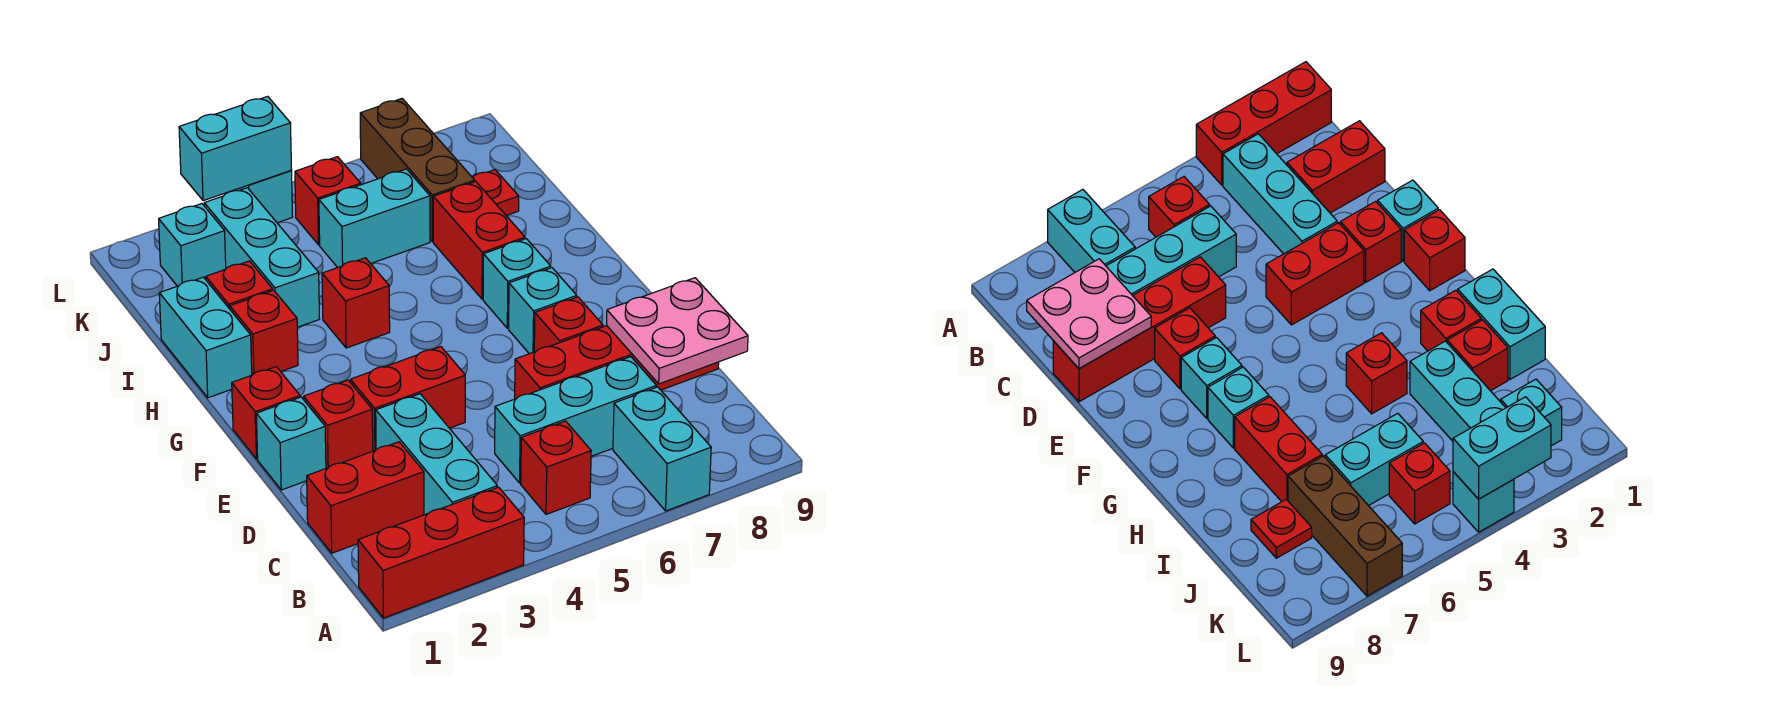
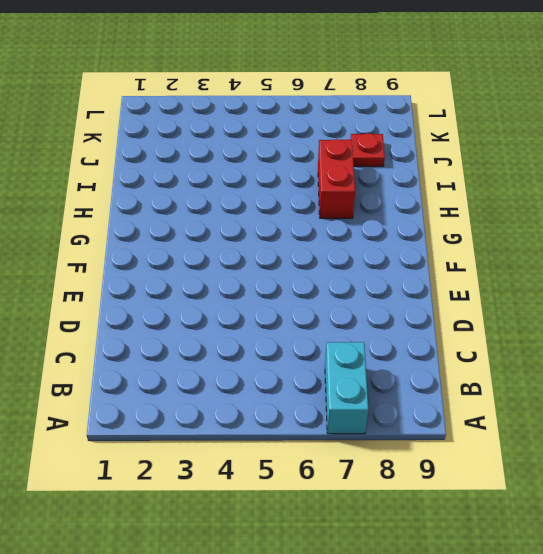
none -> red 1x3 brick [358,487,524,618]
none -> cyan 1x3 brick [376,394,497,515]
none -> red 1x1 brick [521,421,591,514]

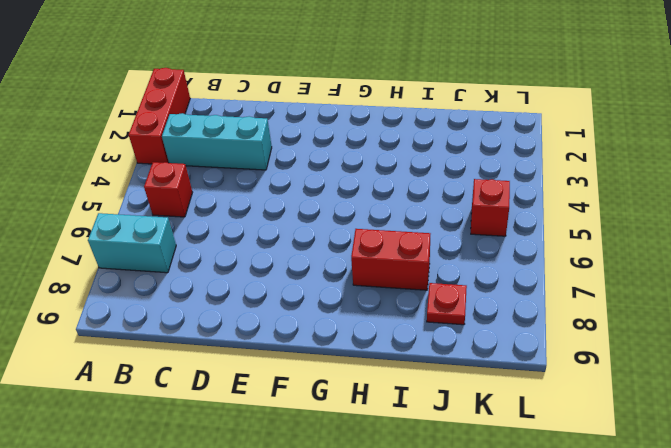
none -> red 1x2 brick [307,442,424,553]
none -> cyan 1x3 brick [495,357,656,483]
none -> red 1x4 brick [515,326,719,399]

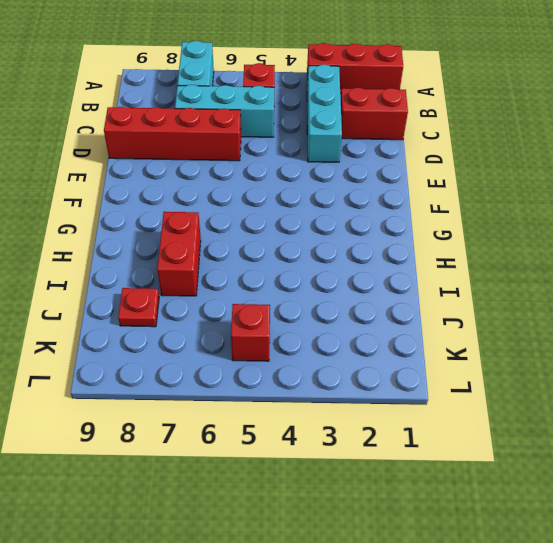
none -> cyan 1x1 brick [256,397,326,490]
none -> red 1x1 brick [304,380,373,468]
none -> red 1x2 brick [350,347,465,451]

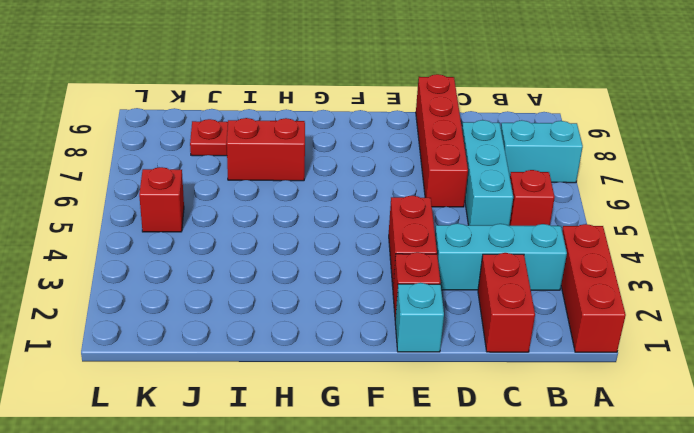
none -> red 1x1 brick [534,297,603,352]
none -> red 1x1 brick [232,367,300,459]
none -> cyan 1x1 brick [509,268,577,354]

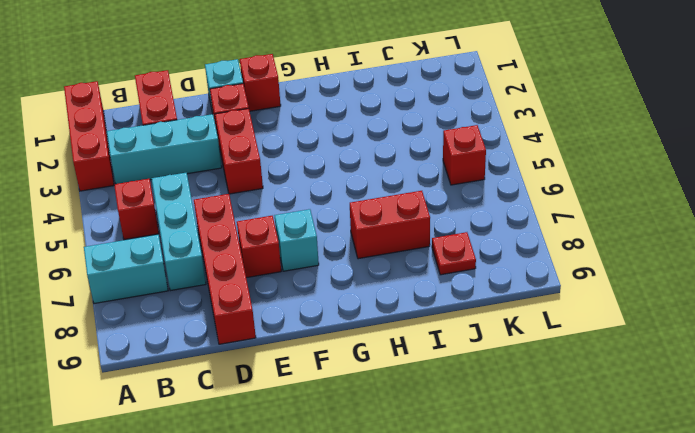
none -> cyan 1x1 brick [483,239,551,328]
none -> cyan 1x2 brick [159,277,252,398]
none -> red 1x1 brick [230,290,298,375]

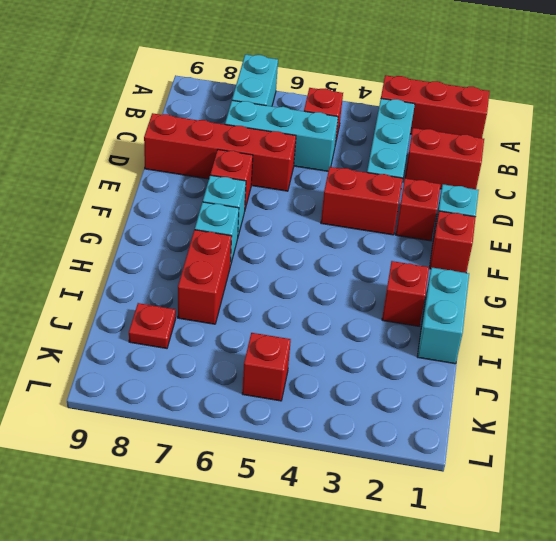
none -> red 1x1 brick [322,258,390,348]
none -> red 1x1 brick [206,261,273,309]
none -> cyan 1x3 brick [204,188,319,327]

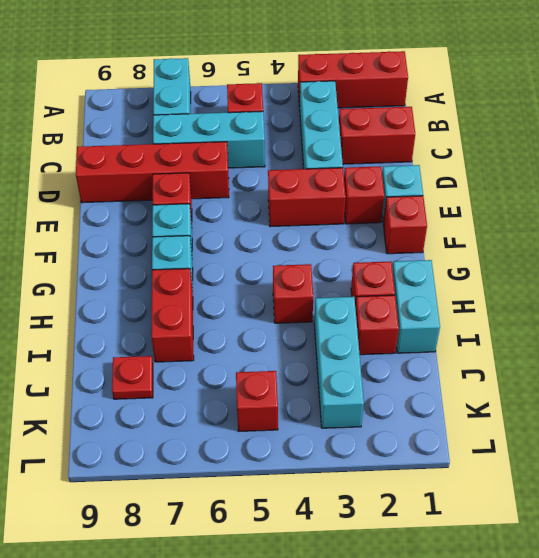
none -> cyan 1x2 brick [319,169,430,267]
none -> brown 1x3 brick [360,99,475,242]
none -> cyan 1x1 brick [159,204,226,286]

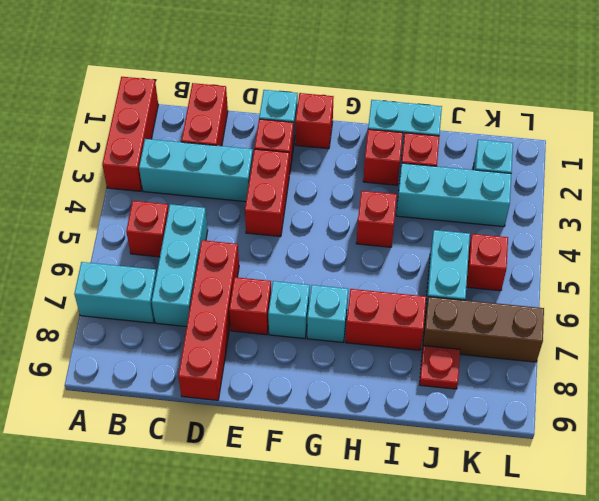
none -> cyan 1x1 brick [227,171,293,223]
none -> pink 2x2 plate [607,278,748,384]
none -> cyan 1x2 brick [179,96,292,201]

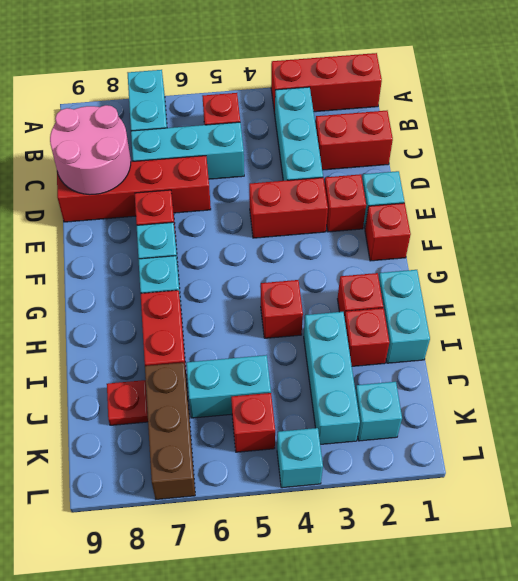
pink 2x2 round brick [50,105,131,195] -> pink 2x2 plate [607,278,748,384]
none -> cyan 1x2 brick [179,96,292,201]

